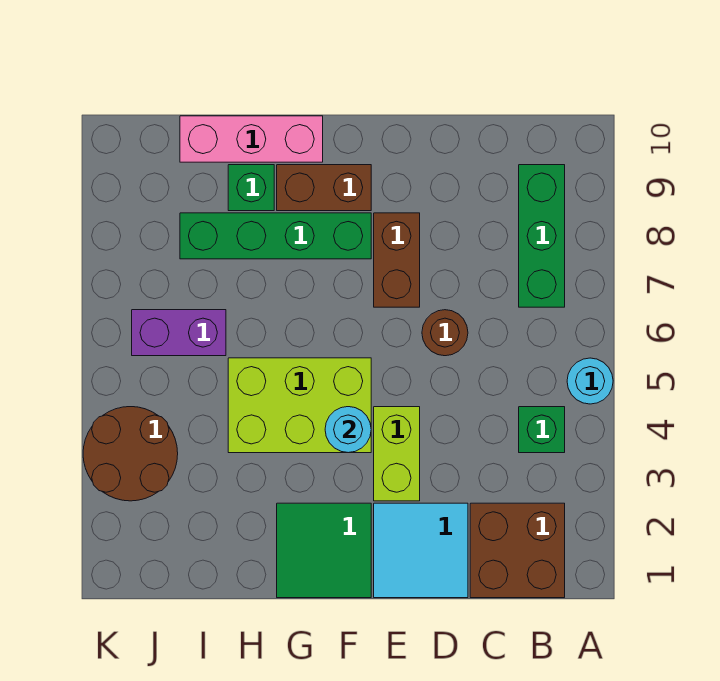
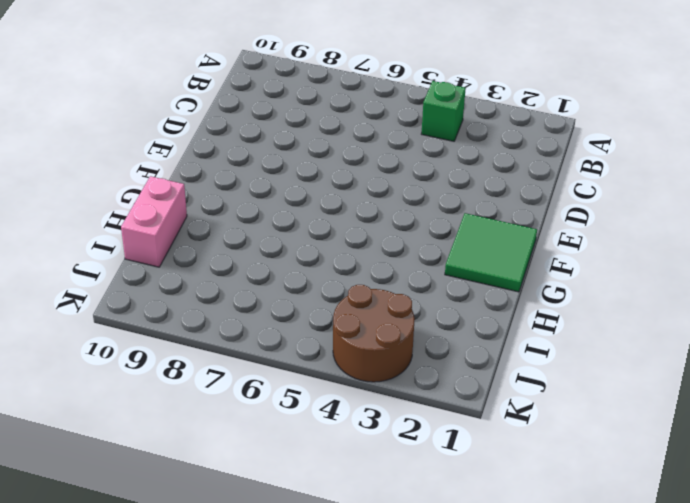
pink 1x2 brick [121,176,187,267] -> pink 1x3 brick [180,116,323,162]
none -> cyan 1x1 round brick [567,358,613,404]
none -> brown 2x2 brick [470,503,565,598]
none -> green 1x3 brick [519,165,565,307]

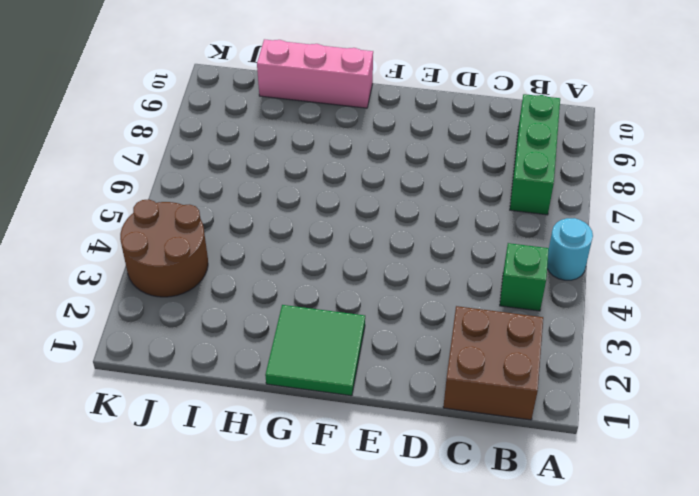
none -> cyan 2x2 tile [374,503,468,598]
none -> brown 1x1 round brick [422,310,468,356]
none -> lime 1x2 brick [374,407,420,501]

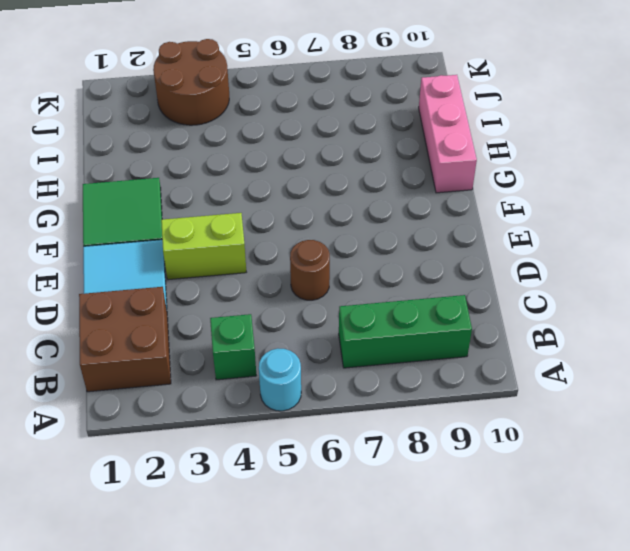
none -> brown 1x2 brick [374,213,420,307]
none -> lime 2x3 brick [228,358,371,453]
none -> green 1x4 brick [180,213,371,259]

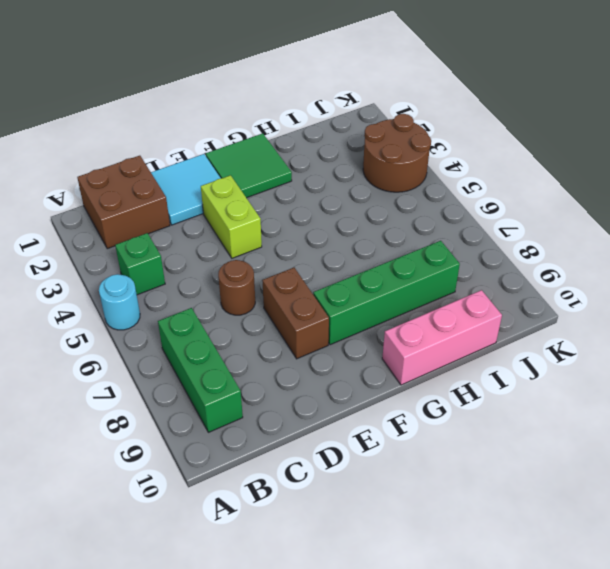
none -> lime 2x3 brick [228,358,371,453]
none -> brown 1x2 brick [277,165,371,211]
none -> green 1x1 brick [228,165,274,211]

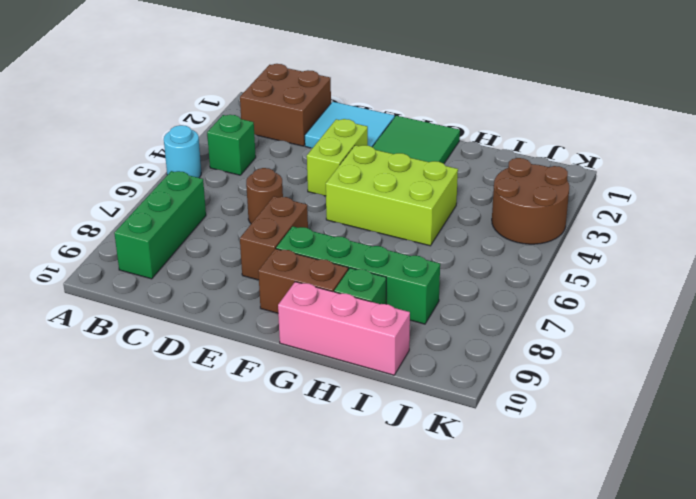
none -> purple 1x2 brick [132,310,226,356]
none -> cyan 1x1 round brick [325,407,371,453]

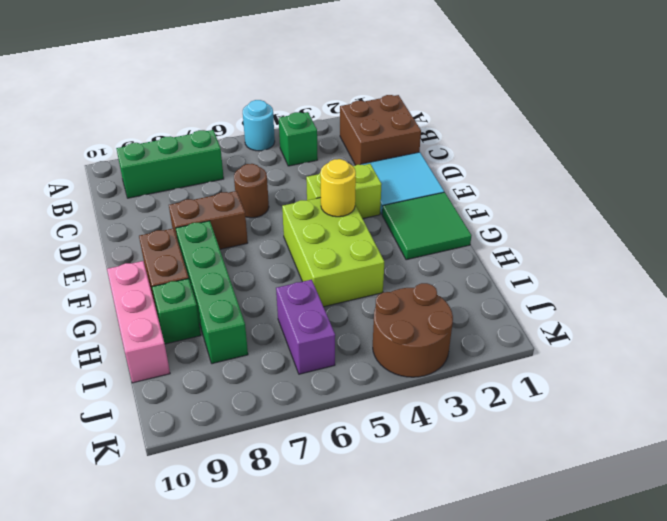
yellow 1x1 round brick [320,159,356,217] -> cyan 1x1 round brick [325,407,371,453]

